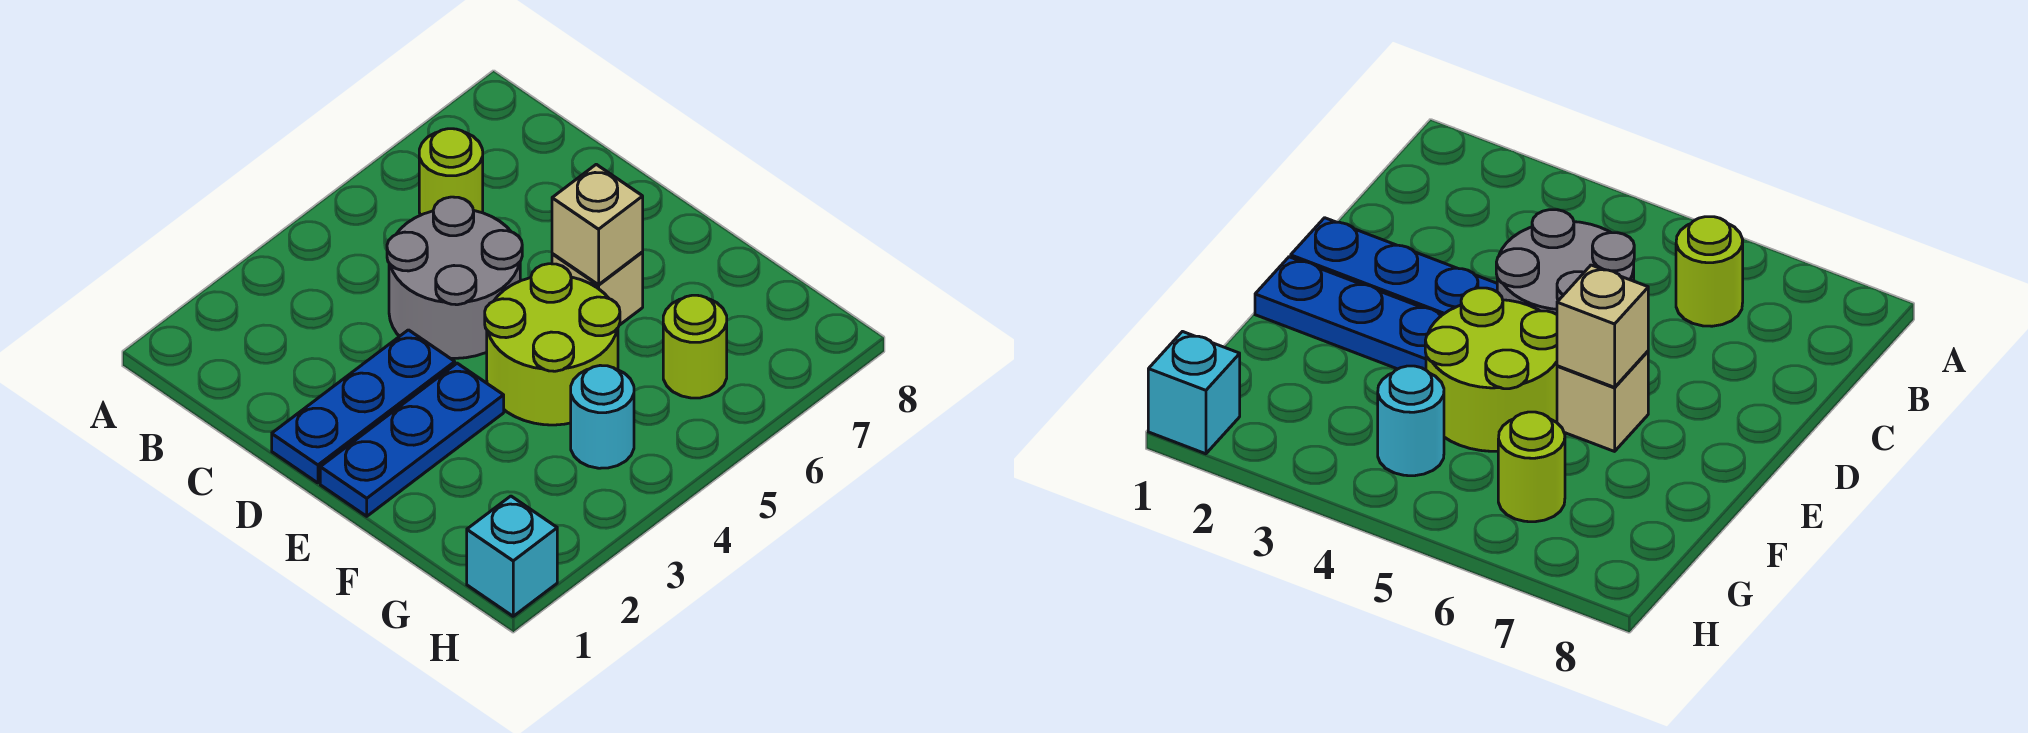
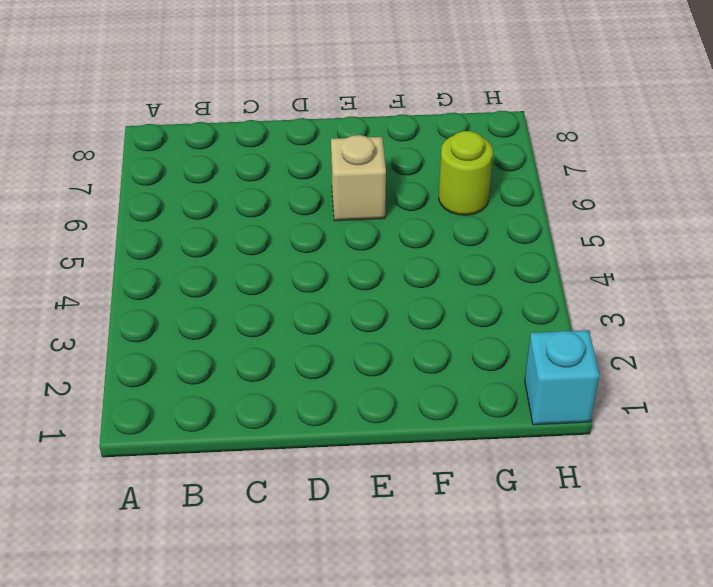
none -> lime 1x1 round brick [419,129,483,215]
none -> grey 2x2 round brick [387,197,522,358]

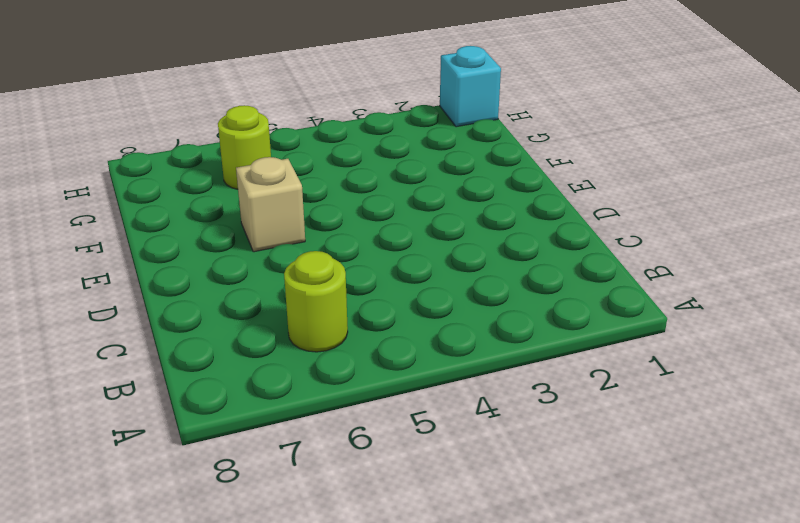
none -> grey 2x2 round brick [387,197,522,358]
none -> blue 1x3 plate [272,330,455,483]

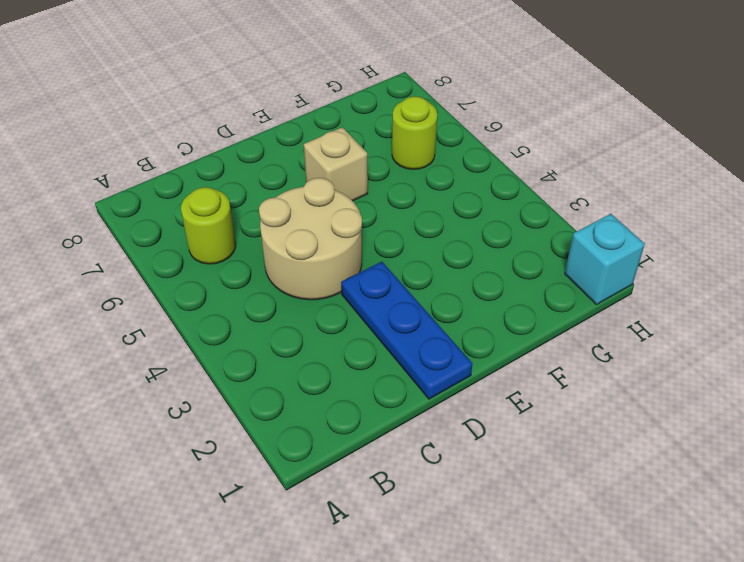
tan 2x2 round brick [259,178,362,300] -> grey 2x2 round brick [387,197,522,358]
none -> blue 1x3 plate [320,363,504,516]
none -> lime 2x2 round brick [485,264,620,425]

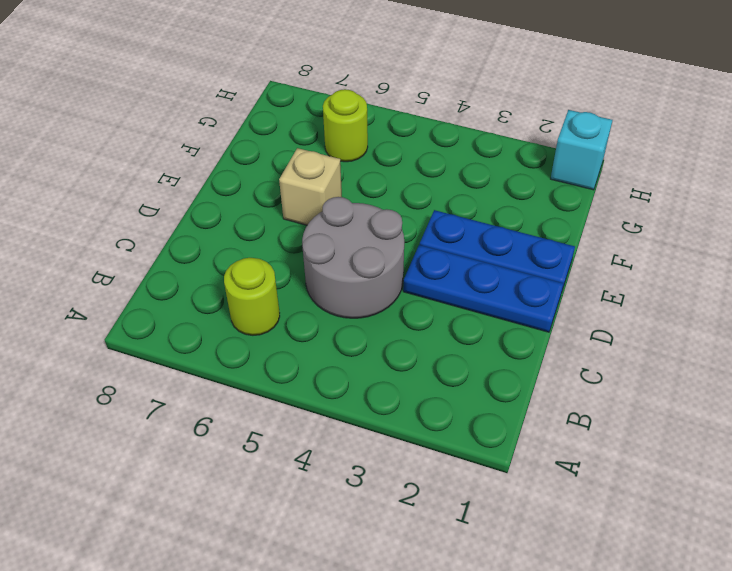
none -> lime 2x2 round brick [485,264,620,425]
none -> cyan 1x1 round brick [571,365,634,468]

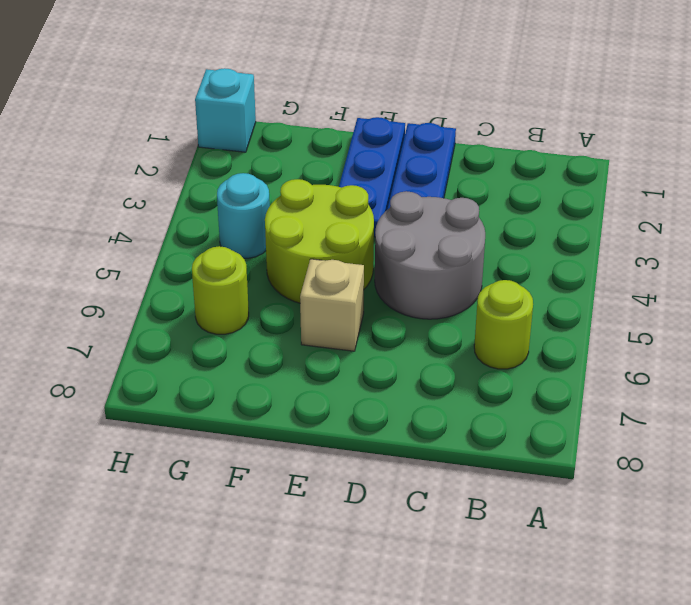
none -> tan 1x1 brick [552,164,643,285]

